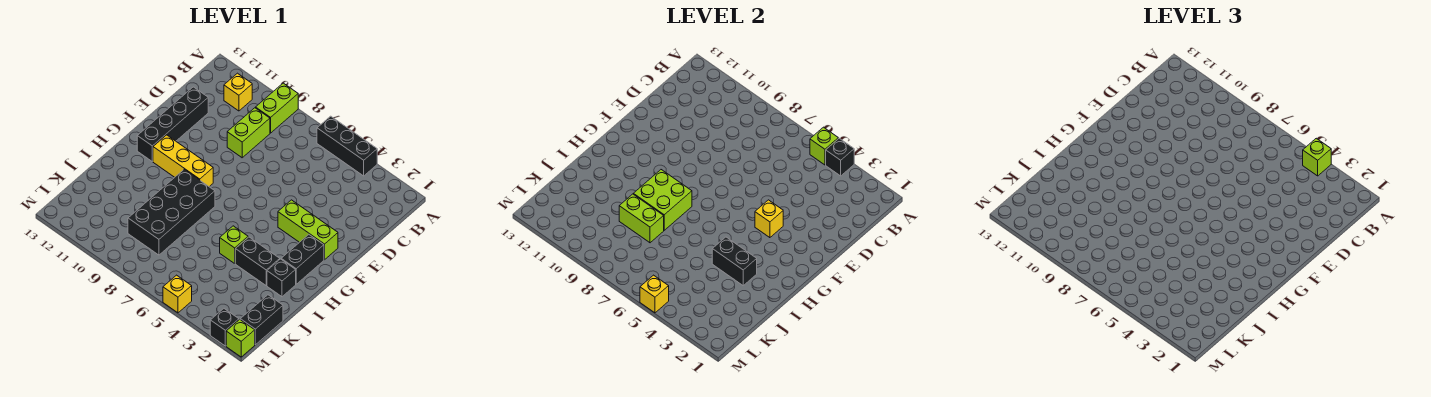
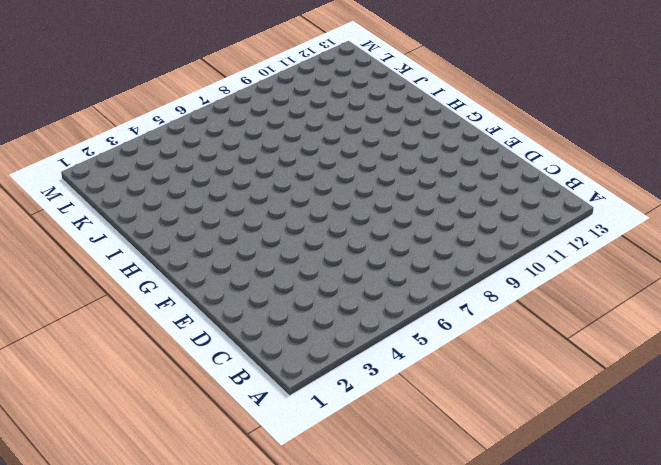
none -> black 1x3 brick [317,116,377,176]
none -> lime 1x2 brick [256,83,298,133]
none -> yellow 1x1 brick [224,73,252,111]

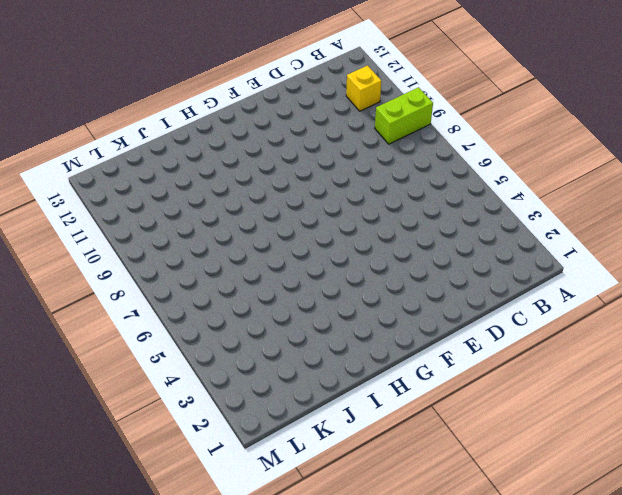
none -> black 1x3 brick [317,116,377,176]
none -> lime 1x2 brick [227,108,270,158]
none -> black 1x4 brick [137,87,208,161]

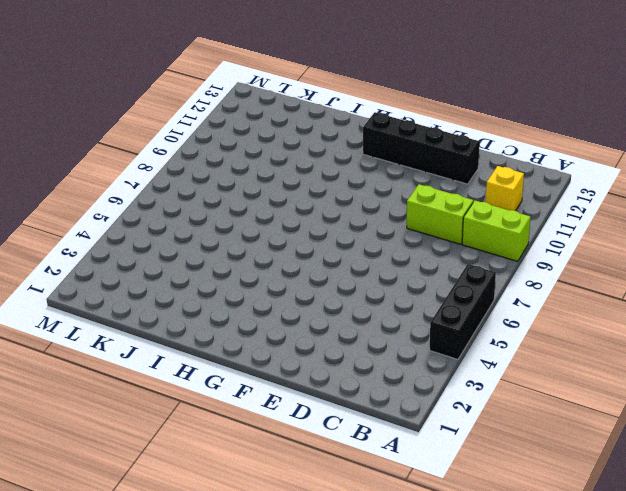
none -> lime 1x3 brick [278,200,338,260]
none -> black 1x2 brick [281,235,324,284]
none -> yellow 1x3 brick [153,135,213,187]

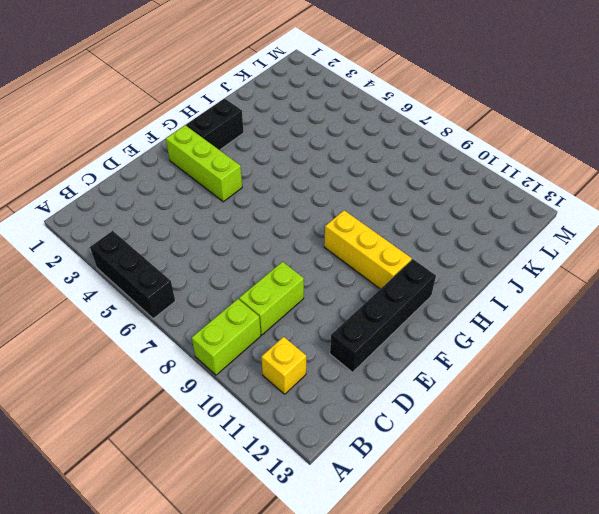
none -> black 2x4 brick [128,170,215,255]
none -> black 1x1 brick [267,259,296,297]
none -> black 1x2 brick [235,237,280,285]

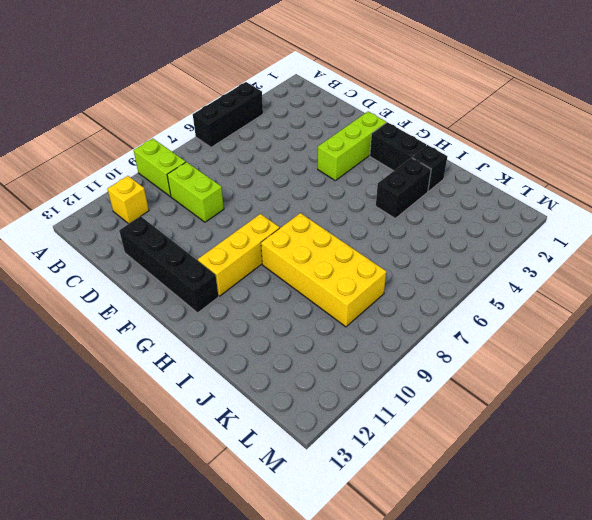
yellow 2x4 brick [261,213,386,327] -> black 2x4 brick [128,170,215,255]
none -> lime 1x1 brick [220,226,248,263]
none -> black 1x2 brick [240,295,283,345]
none -> lime 1x1 brick [226,319,255,357]

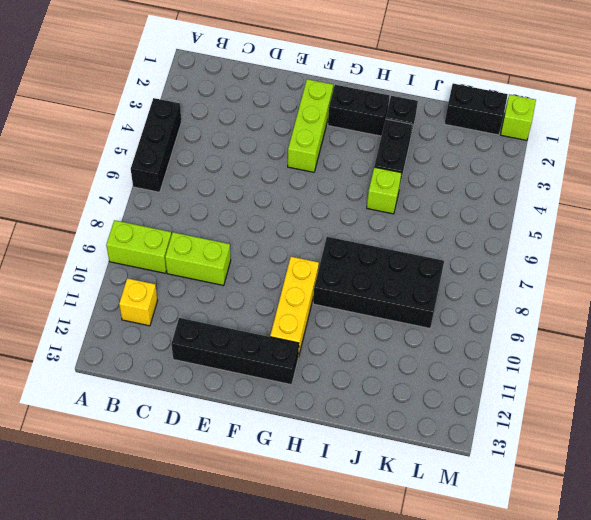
none -> black 1x1 brick [210,309,239,346]
none -> yellow 1x1 brick [163,275,192,313]
none -> black 1x1 brick [826,138,854,176]

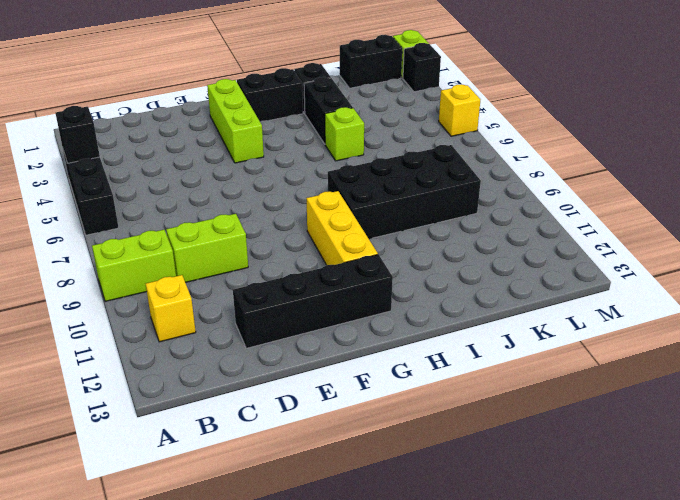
none -> lime 1x1 brick [810,127,838,165]
none -> yellow 1x1 brick [755,200,783,238]
none -> lime 2x2 brick [634,170,692,230]

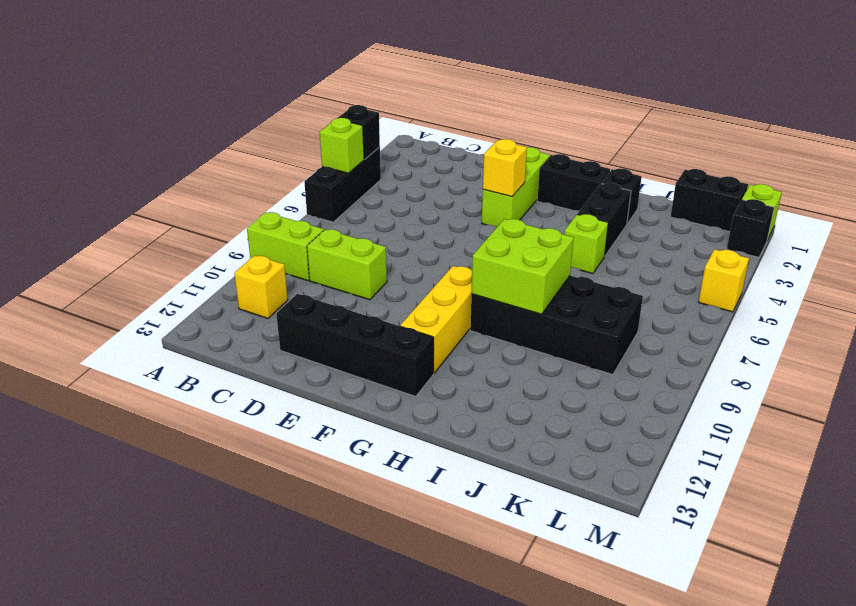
none -> black 1x2 brick [712,237,757,285]
none -> lime 1x2 brick [619,194,664,243]
none -> yellow 1x1 brick [640,275,669,313]

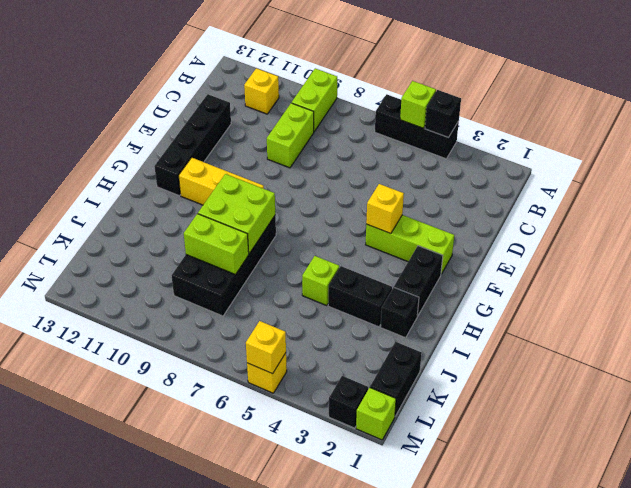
none -> black 1x2 brick [712,237,757,285]
none -> lime 1x1 brick [1303,138,1331,176]

